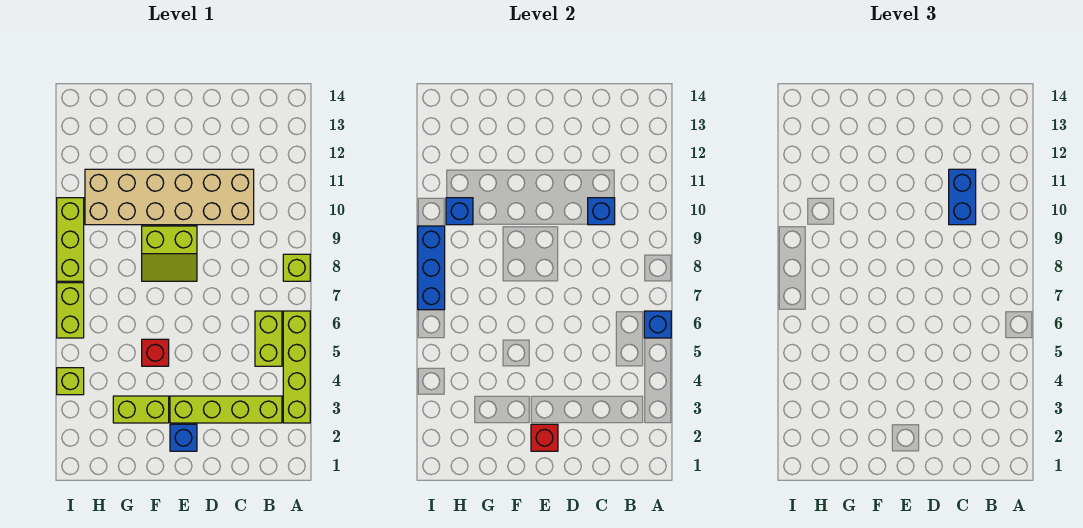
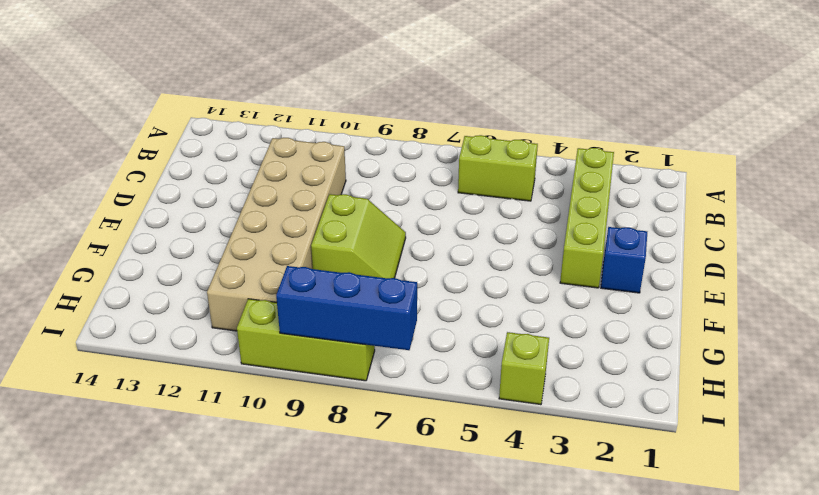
none -> lime 1x4 brick [283,311,310,423]
none -> lime 1x1 brick [283,254,310,281]
none -> lime 1x2 brick [113,396,169,423]

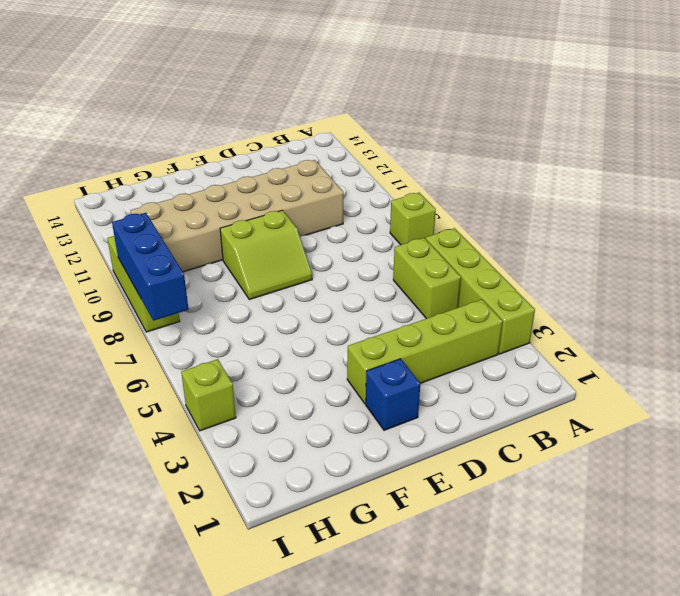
none -> lime 1x2 brick [113,396,169,423]
none -> red 1x1 brick [142,339,169,366]
none -> lime 1x2 brick [57,283,84,338]

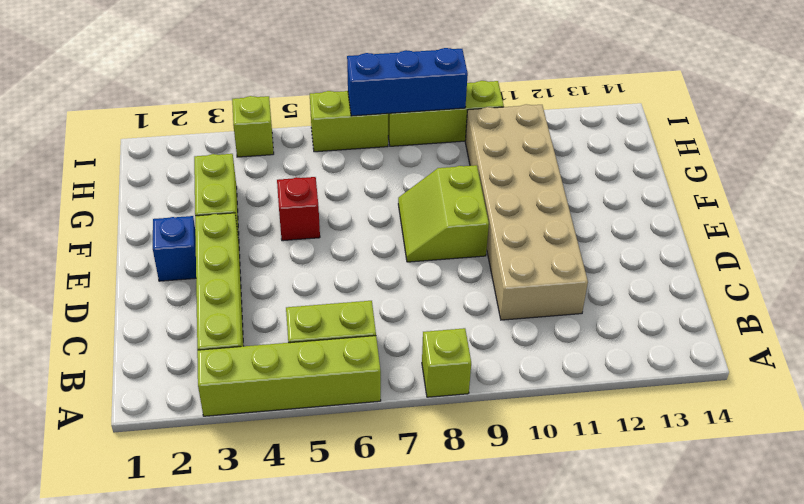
none -> blue 1x1 brick [644,311,671,338]
none -> blue 1x1 brick [588,198,615,225]
none -> red 1x1 brick [531,424,558,451]

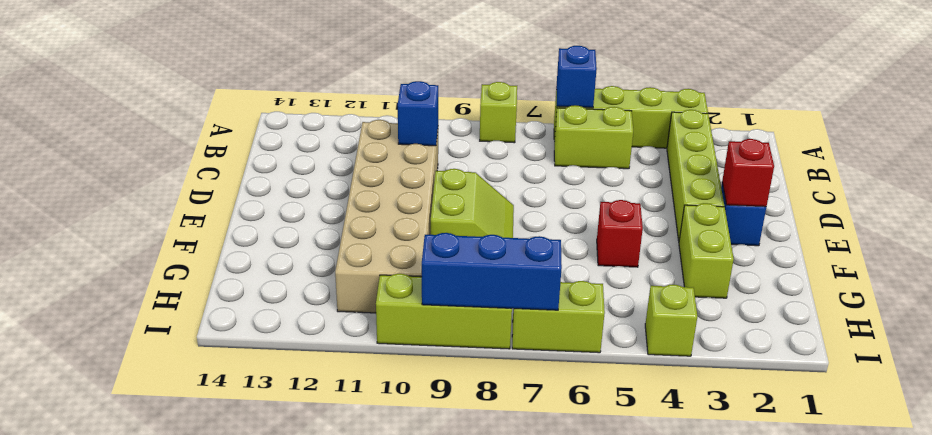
none -> blue 1x1 brick [446,198,473,225]
none -> blue 1x2 brick [949,169,976,225]

